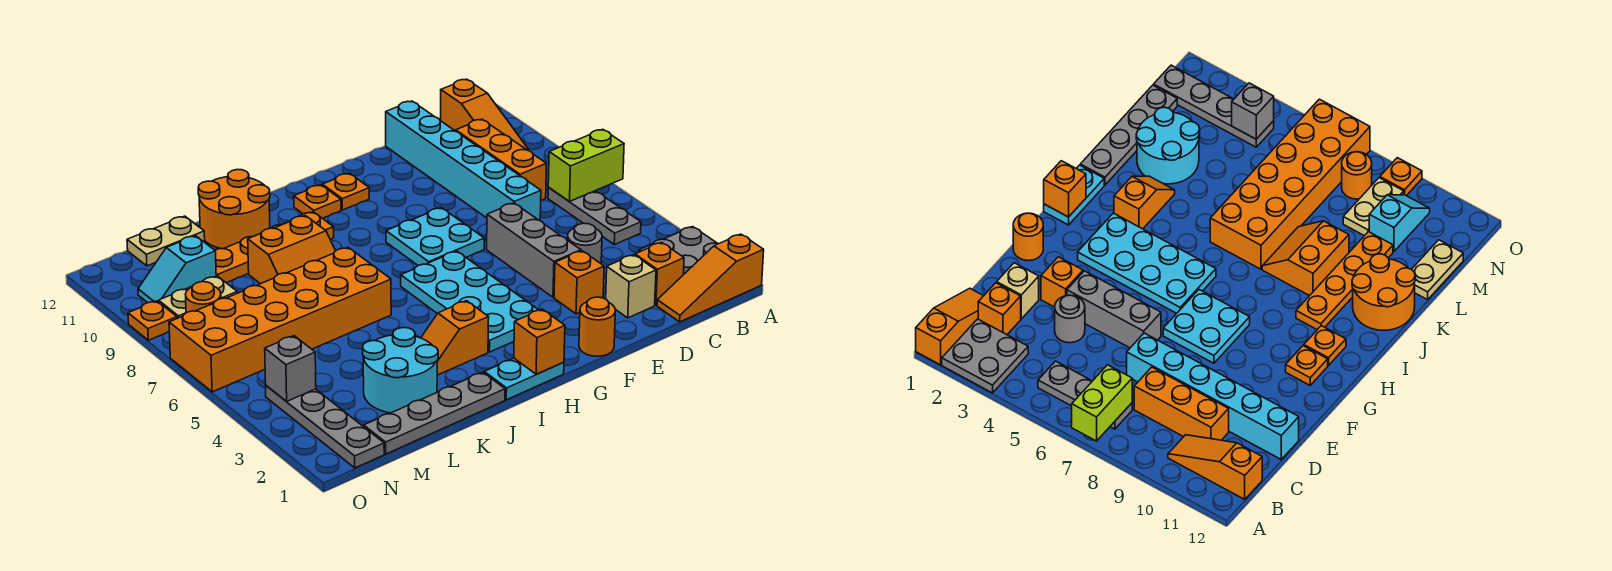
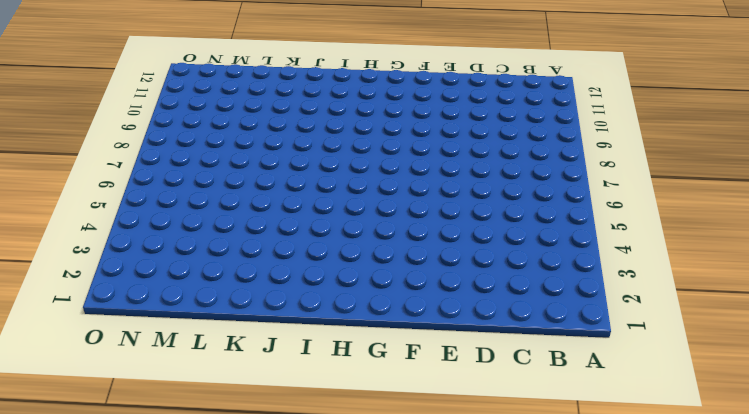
none -> orange 1x3 slope [657,234,764,322]
none -> grey 2x2 plate [639,227,718,275]
none -> grey 1x3 plate [548,188,641,245]
none -> orange 1x3 slope [441,79,529,151]

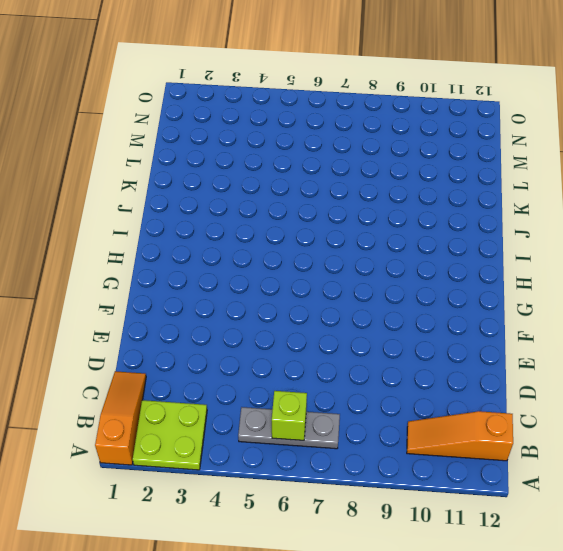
lime 2x2 plate [133,400,207,470] -> grey 2x2 plate [639,227,718,275]
lime 1x1 brick [272,391,307,440] -> none
none -> orange 1x1 brick [635,242,684,305]
none -> orange 1x3 brick [456,119,546,200]
none -> tan 1x1 brick [606,255,656,318]
none -> grey 1x1 round brick [567,223,602,263]

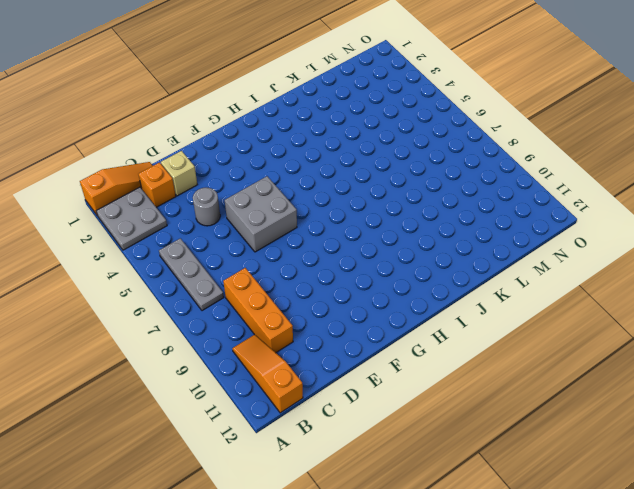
grey 2x2 brick [225,176,297,252] -> grey 1x3 brick [487,203,581,297]
none -> cyan 1x6 brick [386,101,541,221]
none -> orange 1x1 brick [554,251,604,314]
none -> orange 1x1 round brick [579,297,615,356]
none -> cyan 2x2 plate [386,208,484,265]

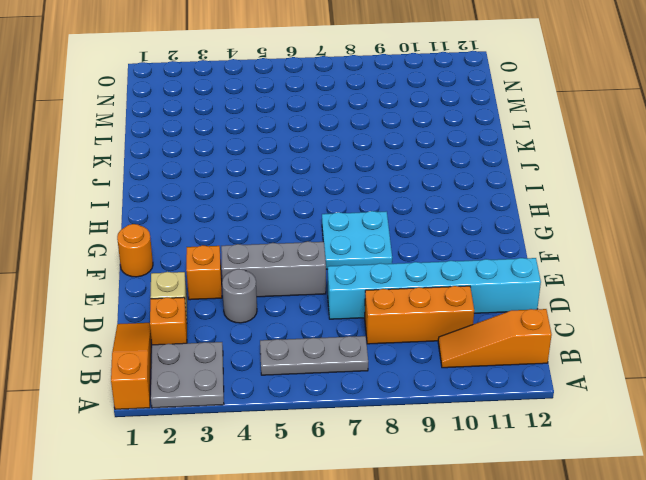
none -> cyan 2x4 plate [401,251,538,352]
none -> orange 1x1 plate [322,173,369,210]
none -> cyan 1x2 plate [484,358,564,400]
none -> orange 1x1 plate [294,185,341,218]

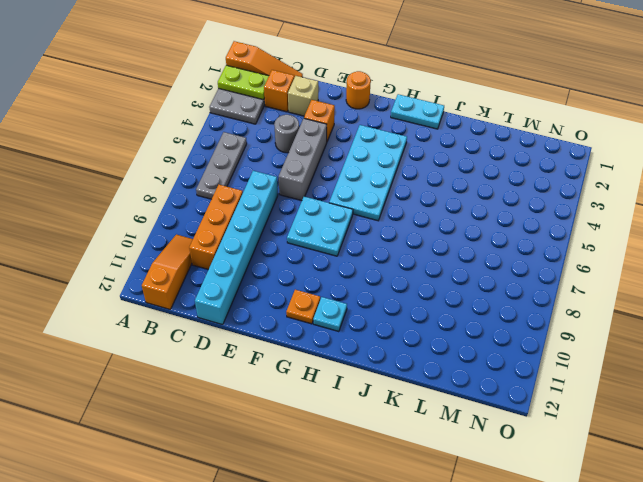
lime 1x2 plate [218,65,269,100] -> none
cyan 1x1 plate [313,297,347,332] -> orange 1x1 plate [294,185,341,218]
none -> orange 1x2 slope [421,301,489,375]
none -> orange 1x4 plate [215,212,334,283]
none -> grey 1x4 plate [364,372,505,454]
none -> orange 2x6 brick [169,247,391,392]

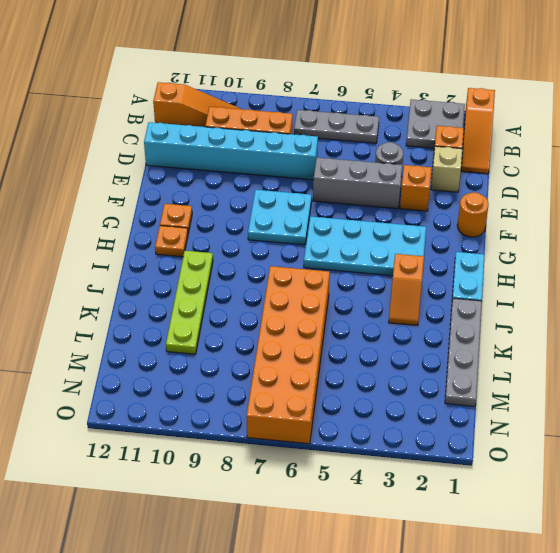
lime 1x4 plate [166,251,213,354] -> orange 1x4 plate [215,212,334,283]
none -> orange 2x2 slope [248,216,335,284]
none -> orange 2x2 round brick [198,169,270,249]
none -> cyan 2x2 round brick [363,328,438,413]
none -> tan 1x2 plate [127,216,205,266]

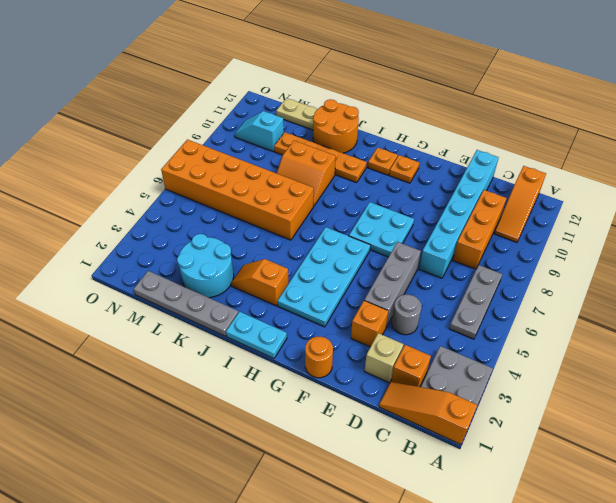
none -> tan 1x2 plate [159,276,237,318]
none -> grey 1x4 plate [266,386,384,468]
none -> orange 1x1 round brick [186,282,221,313]
none -> orange 1x1 plate [128,301,177,340]

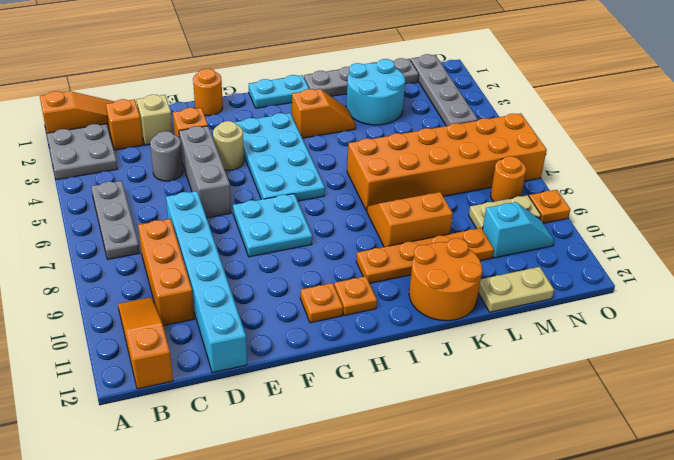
tan 1x1 round brick [213,121,244,170] -> none
none -> lime 1x2 brick [548,129,624,201]
none -> orange 1x1 brick [514,309,565,374]
none -> grey 1x1 brick [265,336,316,402]

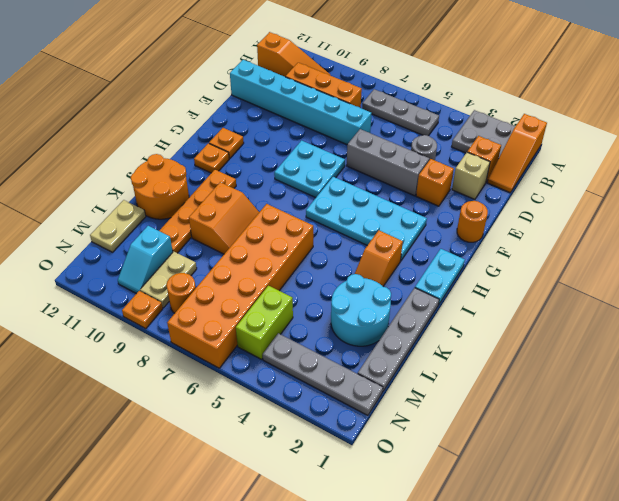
lime 1x2 brick [236,286,293,359] -> lime 1x2 brick moved to [548,129,624,201]
none -> orange 1x1 brick [514,309,565,374]
none -> grey 1x1 brick [265,336,316,402]

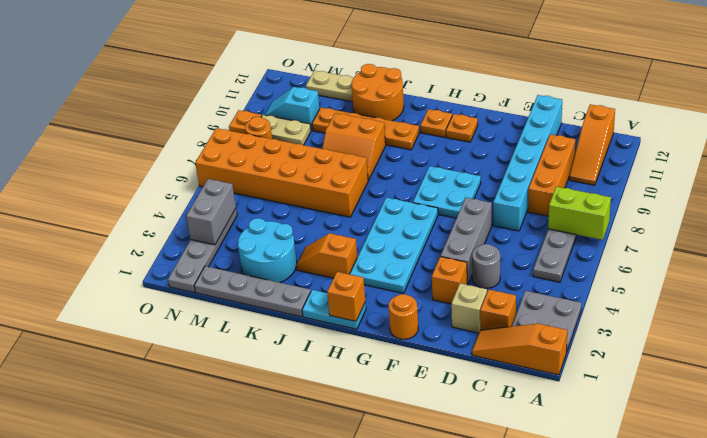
grey 1x2 brick [186,179,236,245] -> grey 1x1 brick [265,336,316,402]

